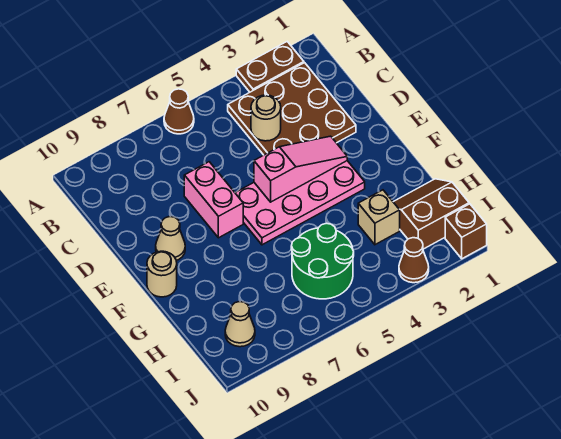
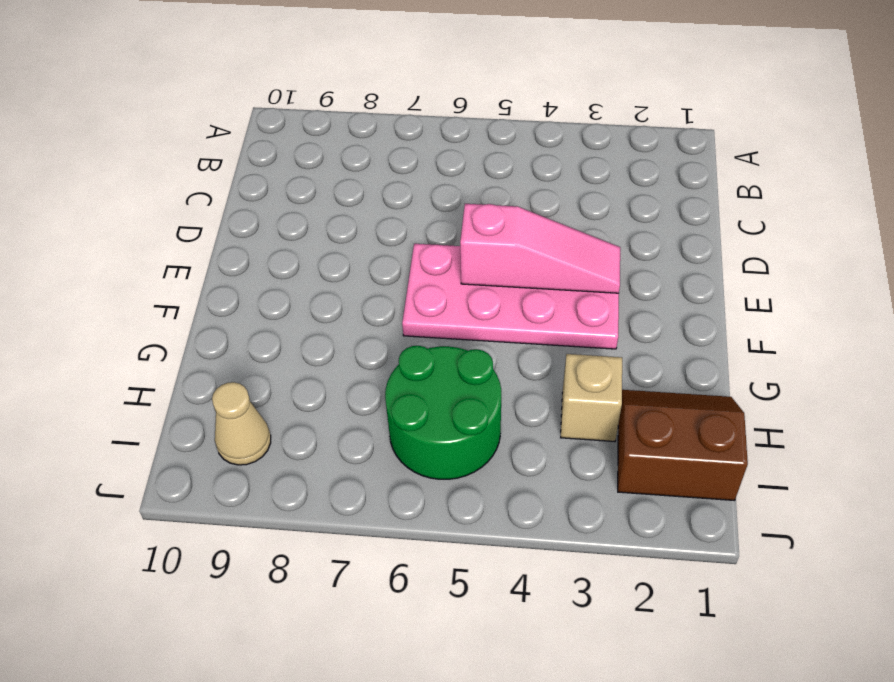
none -> brown 1x2 plate [236,42,304,92]
none -> brown 1x1 cone [164,89,194,134]
none -> brown 3x3 plate [228,63,356,155]

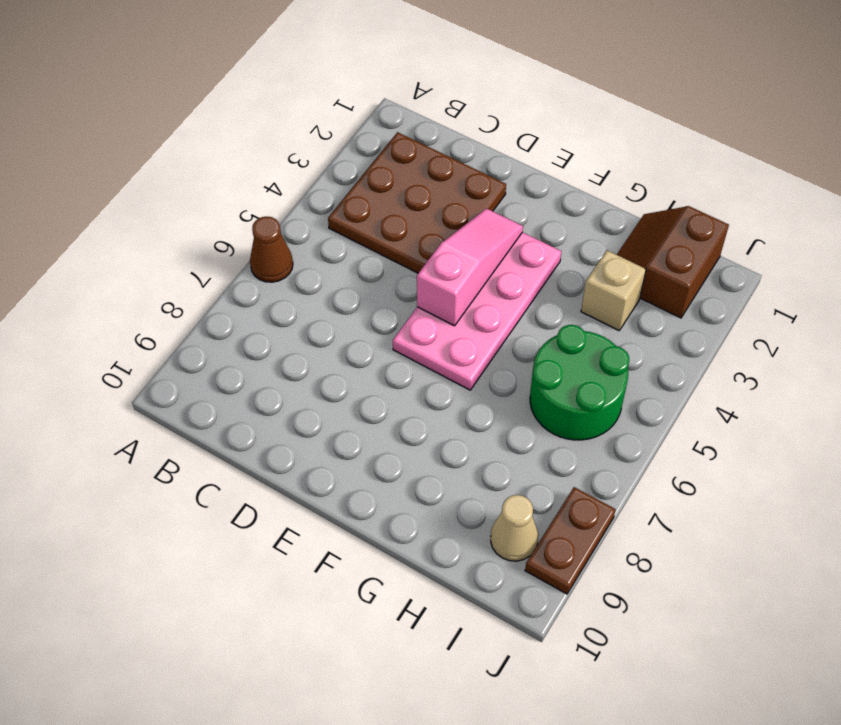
brown 1x2 plate [525,487,616,594] -> brown 1x2 plate moved to [236,42,304,92]
none -> pink 1x2 brick [184,162,243,238]
none -> tan 1x1 cone [156,217,185,260]
none -> tan 1x1 round brick [147,251,177,297]

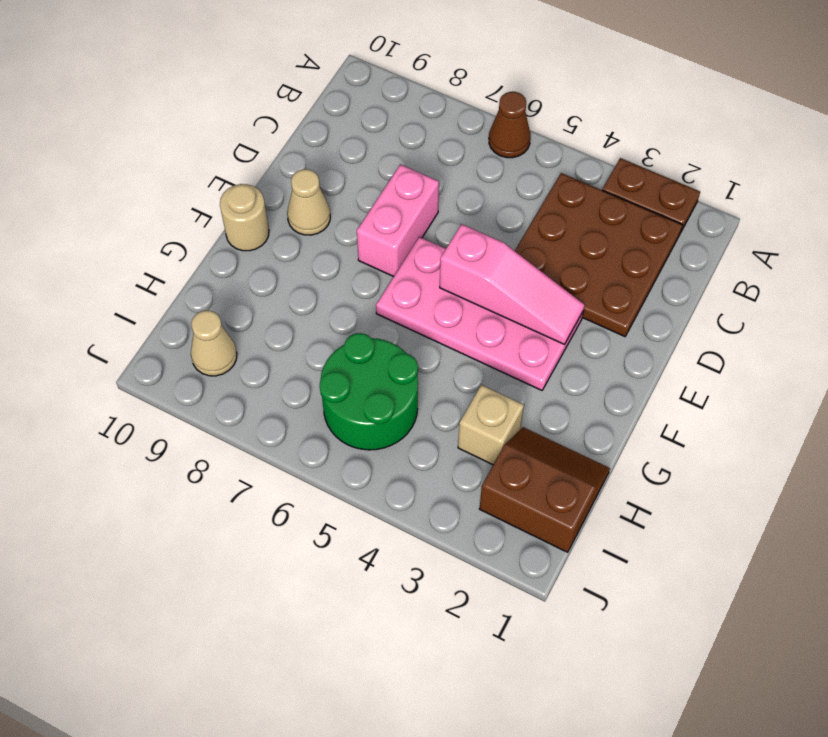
none -> brown 1x1 brick [445,204,487,259]
none -> brown 1x1 cone [399,238,429,283]
none -> tan 1x1 round brick [251,95,281,141]

